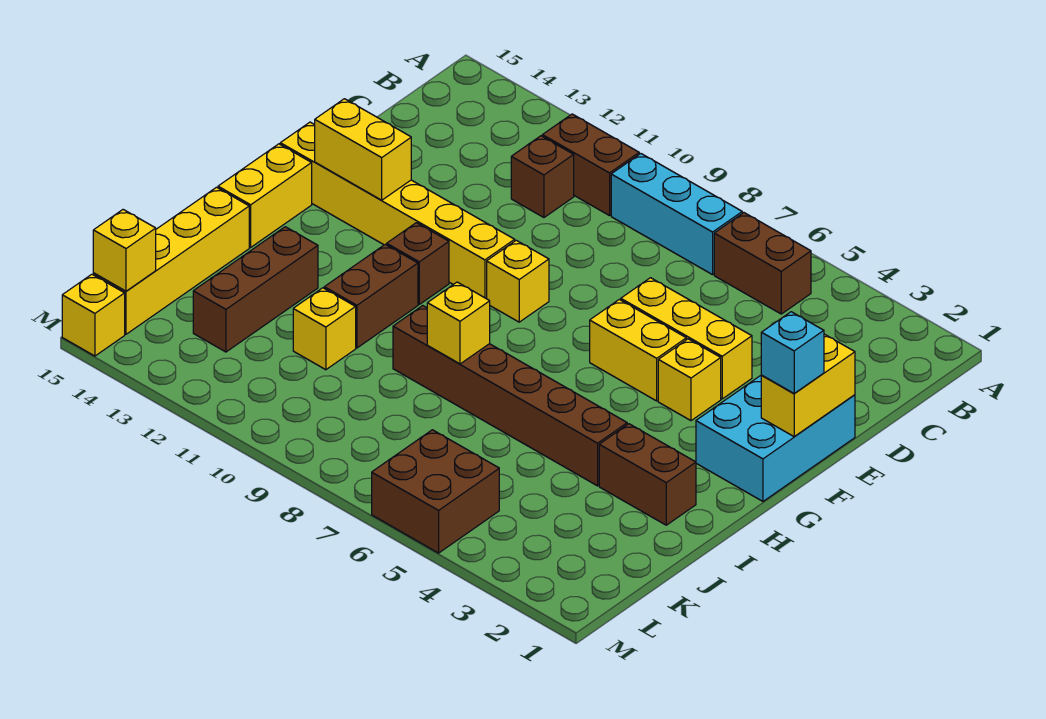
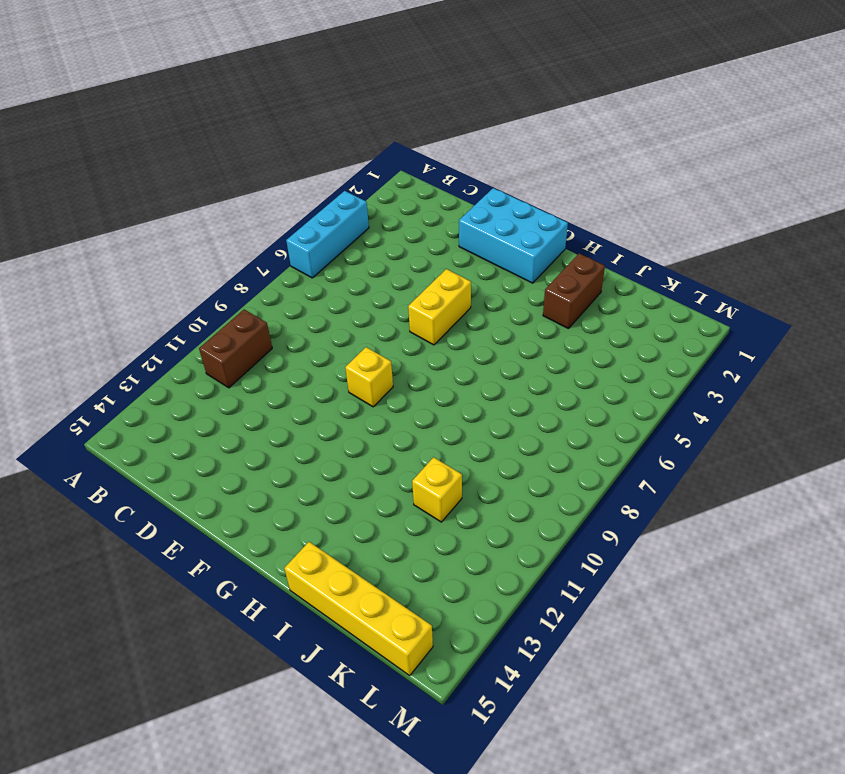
cyan 1x3 brick [286,191,369,278] -> cyan 1x3 brick moved to [611,154,742,275]
none -> brown 1x2 brick [714,213,811,314]
none -> brown 1x1 brick [511,136,574,217]
none -> yellow 1x3 brick [621,278,752,399]

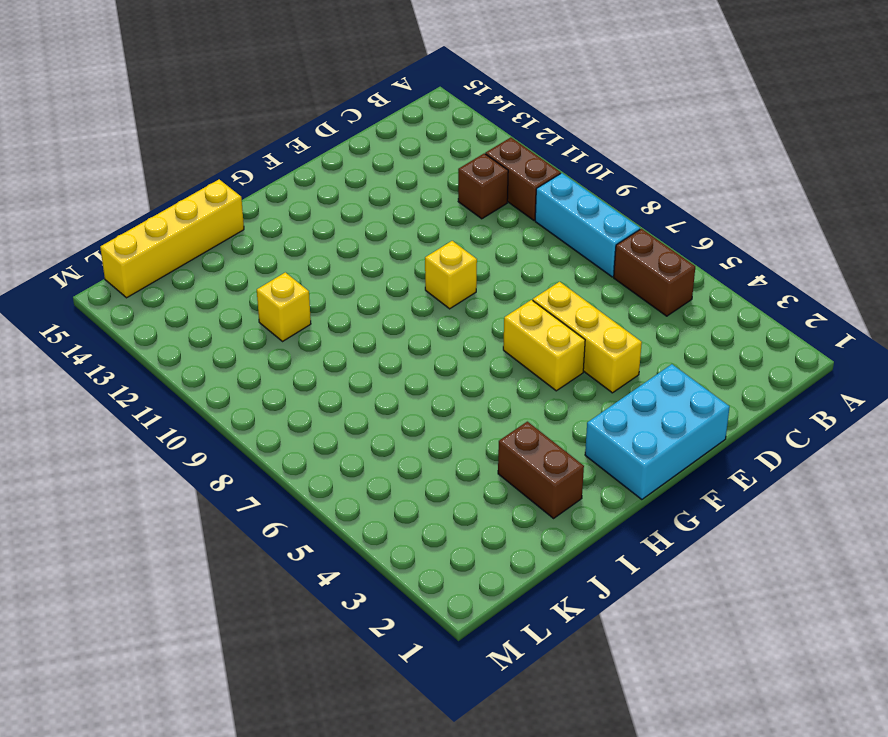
none -> yellow 1x1 brick [658,339,721,421]
none -> yellow 1x6 brick [280,122,515,299]
none -> brown 1x1 brick [387,223,449,304]

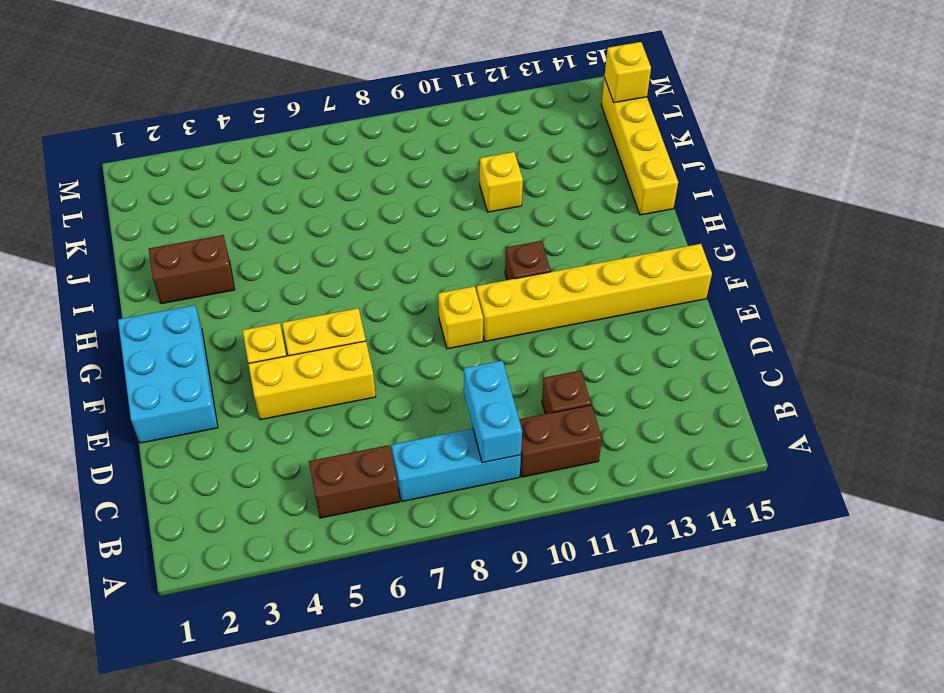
cyan 1x2 brick [464,361,522,463] -> none
none -> yellow 1x2 brick [218,144,312,247]
none -> brown 1x2 brick [324,244,418,348]
none -> brown 1x6 brick [393,306,627,486]

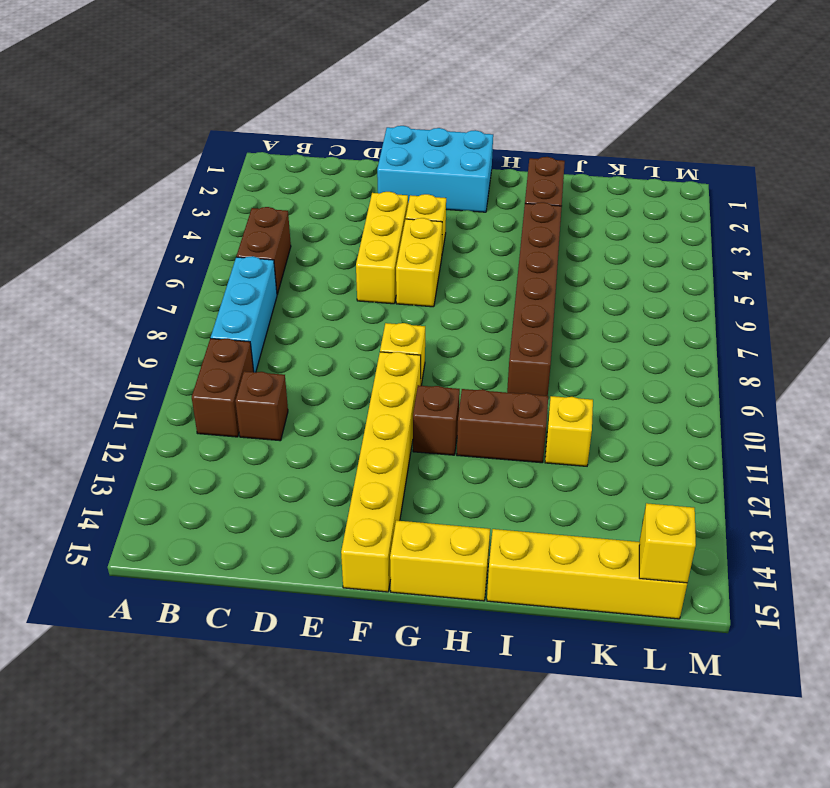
none -> brown 1x3 brick [193,227,318,352]
none -> brown 2x2 brick [372,430,499,553]
none -> yellow 1x1 brick [62,274,125,356]

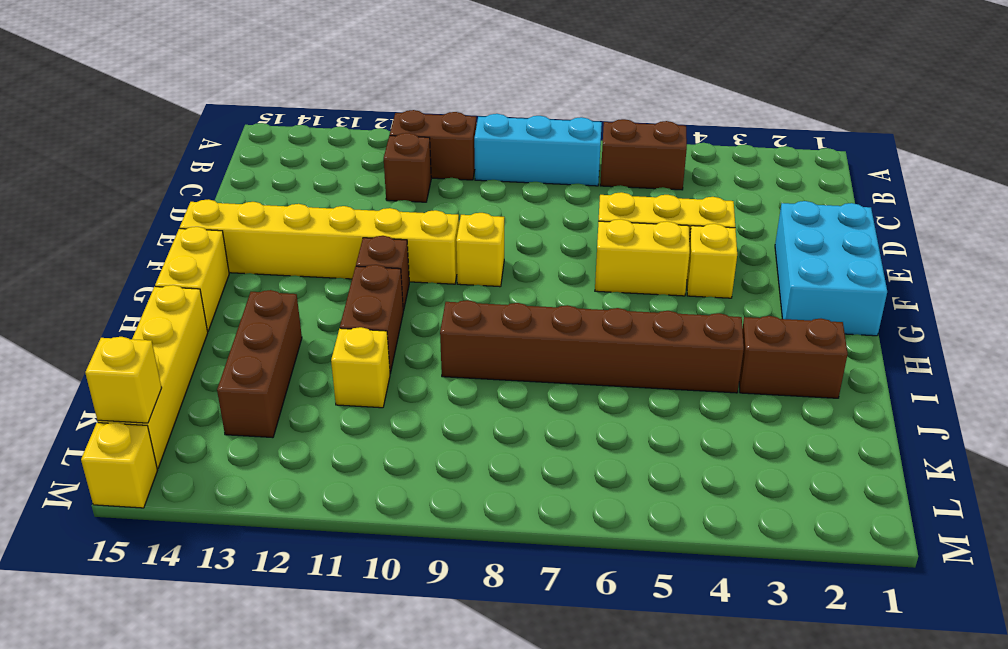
none -> brown 2x2 brick [372,430,499,553]
none -> yellow 1x2 brick [761,334,855,437]
none -> yellow 1x2 brick [315,99,411,200]

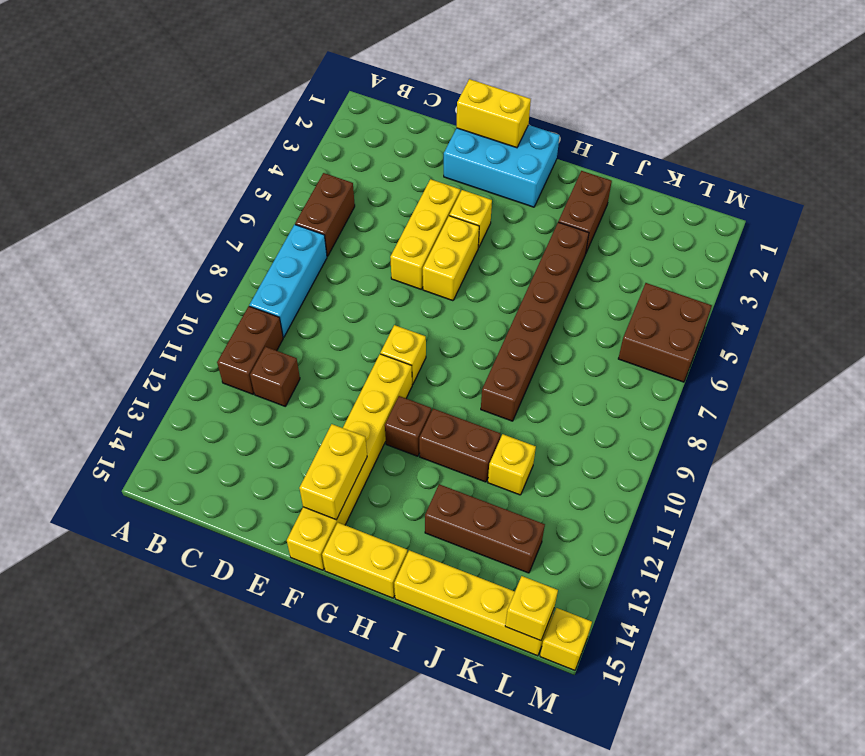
none -> yellow 1x1 brick [427,282,490,364]
none -> cyan 1x1 brick [761,312,824,393]

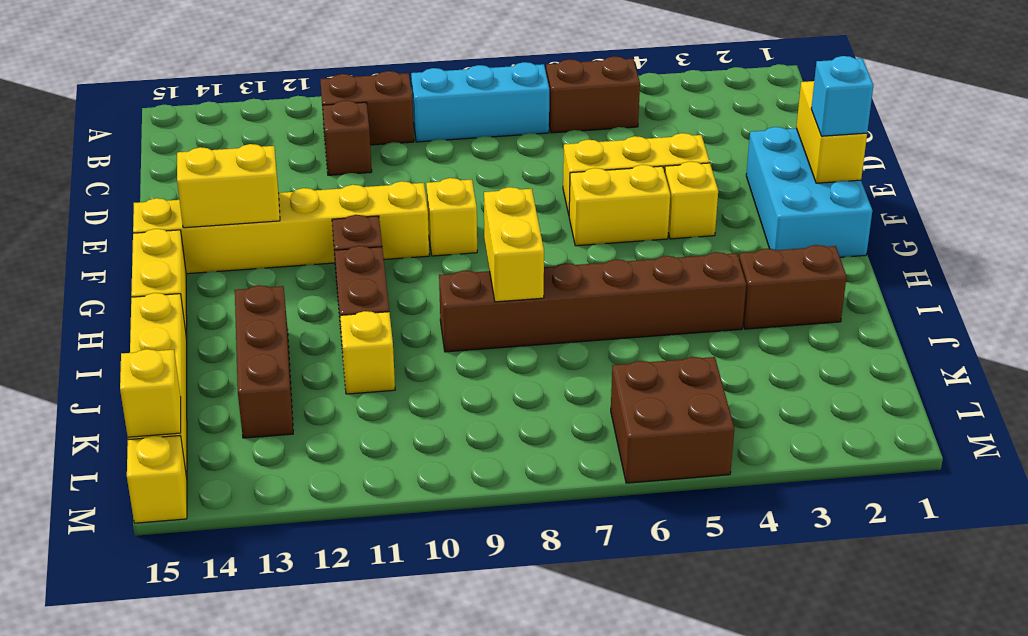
yellow 1x2 brick [484,187,544,302] -> yellow 1x1 brick [427,282,490,364]

